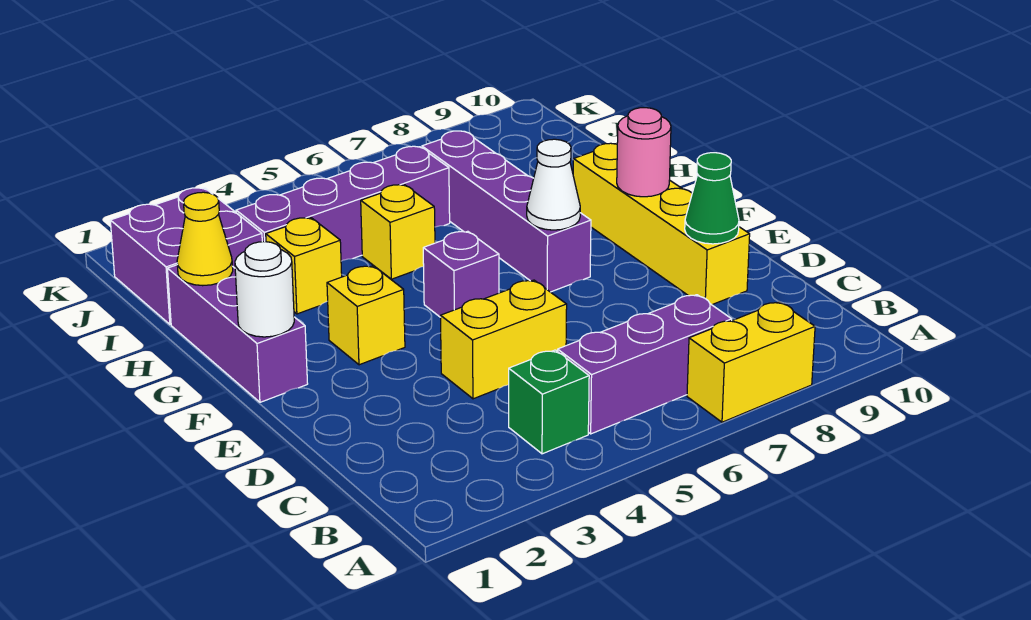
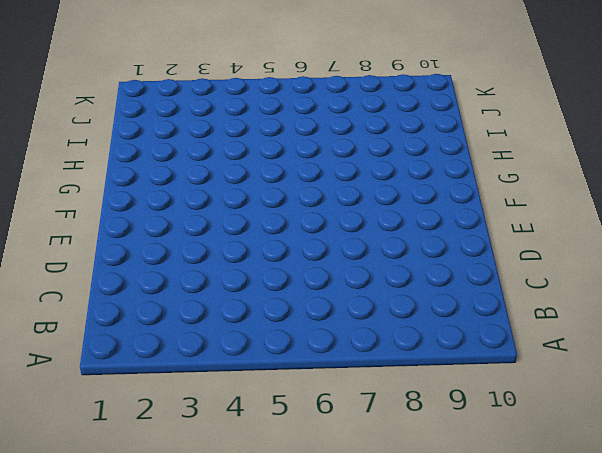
none -> yellow 1x2 brick [687,302,815,422]
none -> green 1x1 brick [509,350,589,454]
none -> purple 1x3 brick [558,295,732,434]

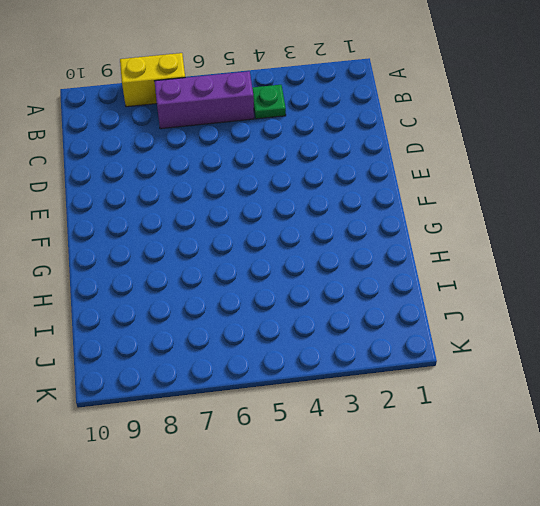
green 1x1 plate [252,85,286,119] -> green 1x1 brick [509,350,589,454]
none -> yellow 1x2 brick [440,280,567,399]
none -> yellow 1x4 brick [573,143,750,305]
none -> purple 1x3 brick [168,265,308,402]

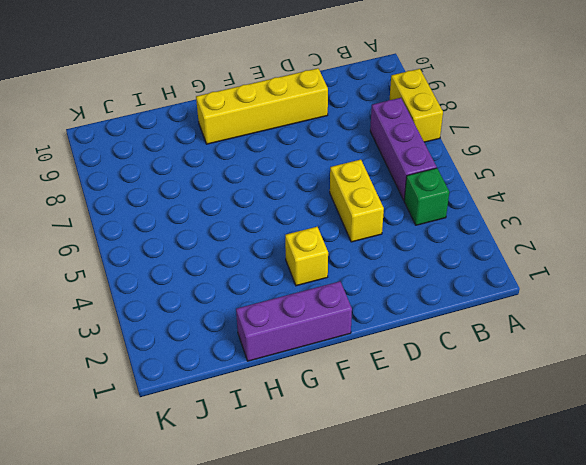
none -> purple 1x1 brick [423,231,499,317]
none -> purple 1x4 brick [422,131,591,292]
none -> yellow 1x1 brick [266,218,342,314]

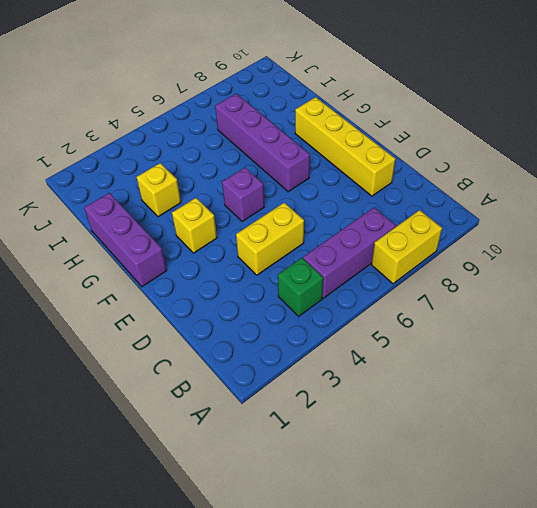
none -> yellow 1x1 brick [361,185,435,279]
none -> purple 2x2 brick [110,188,262,324]
none -> purple 1x4 brick [236,146,450,261]

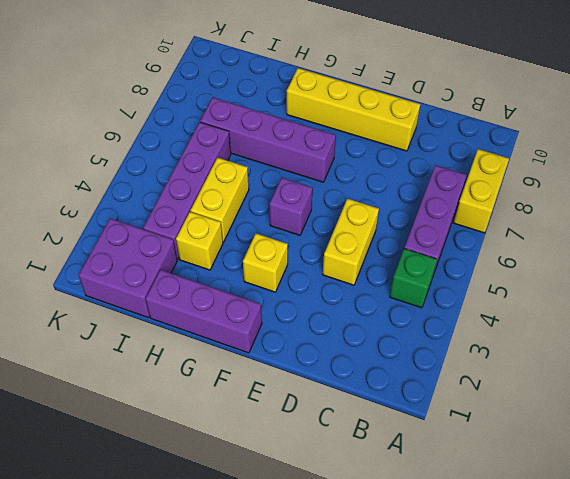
yellow 1x2 brick [190,158,249,242] -> yellow 1x1 brick [361,185,435,279]
none -> green 1x1 cone [685,153,739,244]
none -> white 1x1 round brick [235,242,294,337]
none -> white 1x1 cone [527,139,580,230]

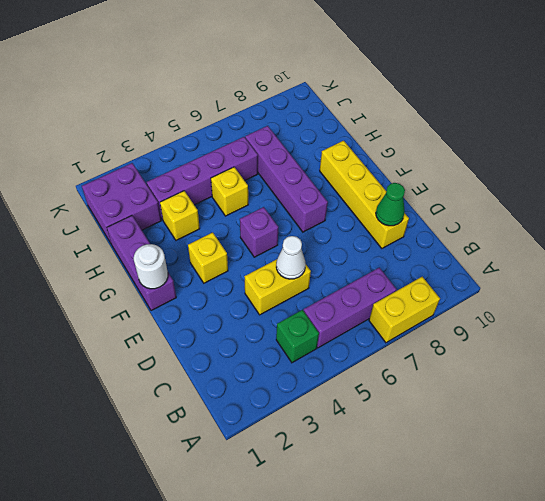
white 1x1 cone [276,236,306,279] -> white 1x1 cone moved to [527,139,580,230]
none -> pink 1x1 round brick [617,108,671,197]
none -> yellow 1x1 cone [177,192,233,286]

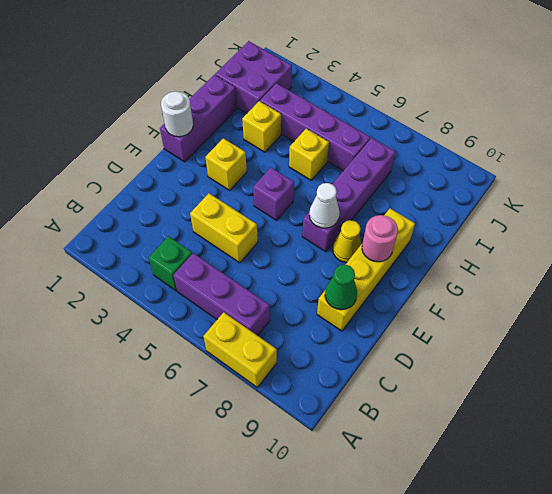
yellow 1x1 cone [333,220,362,263] -> yellow 1x1 cone moved to [177,192,233,286]

